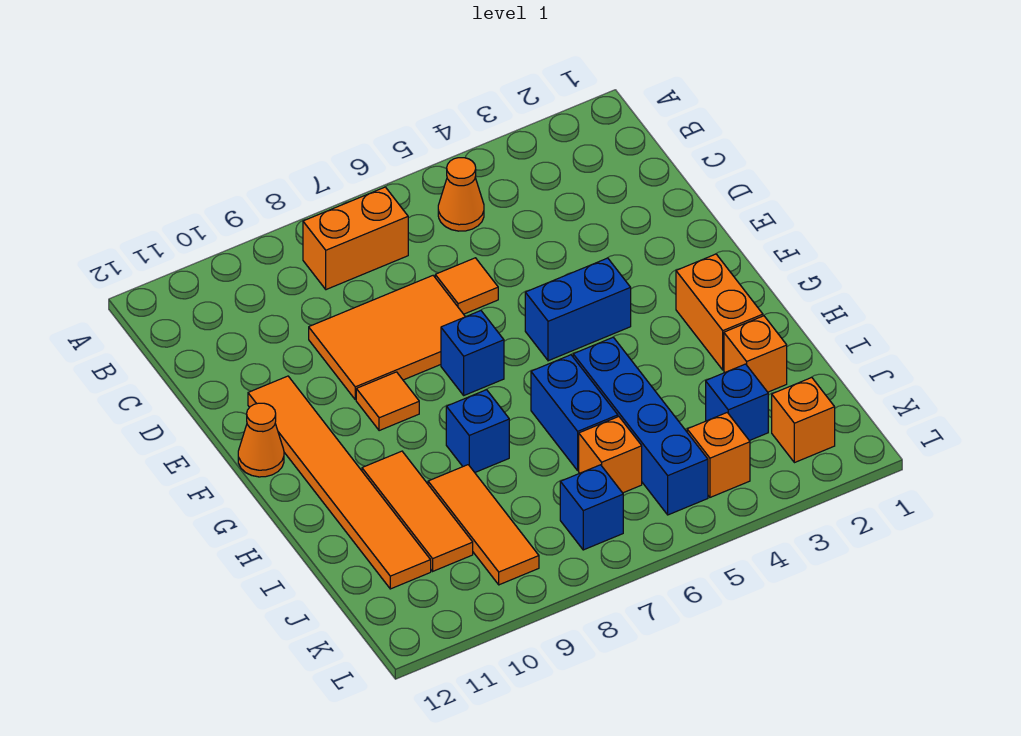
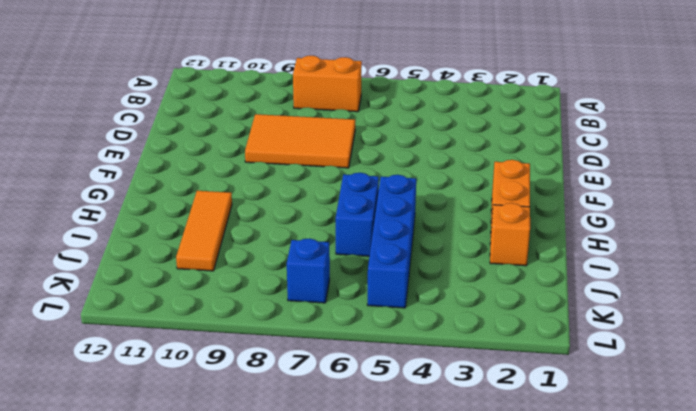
none -> orange 1x1 cone [438,158,484,231]
none -> orange 1x1 tile [435,258,498,314]
none -> orange 1x6 tile [248,376,431,589]

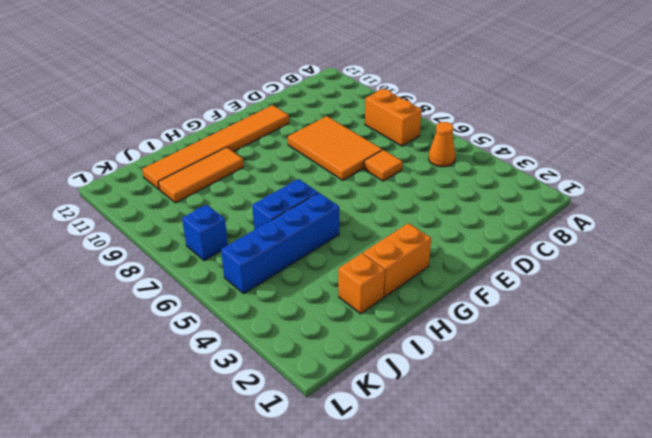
none -> blue 1x2 brick [525,258,631,361]
none -> blue 1x1 brick [441,311,504,395]
none -> orange 1x1 tile [356,372,419,431]

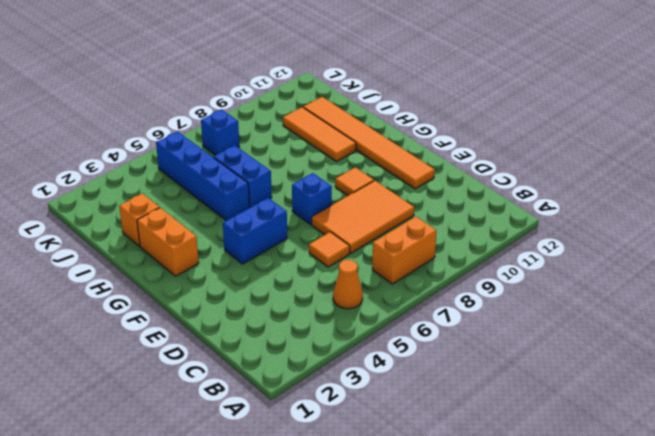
none -> orange 1x1 cone [238,403,284,477]
none -> blue 1x1 brick [446,390,509,472]
none -> orange 1x3 tile [428,465,539,585]

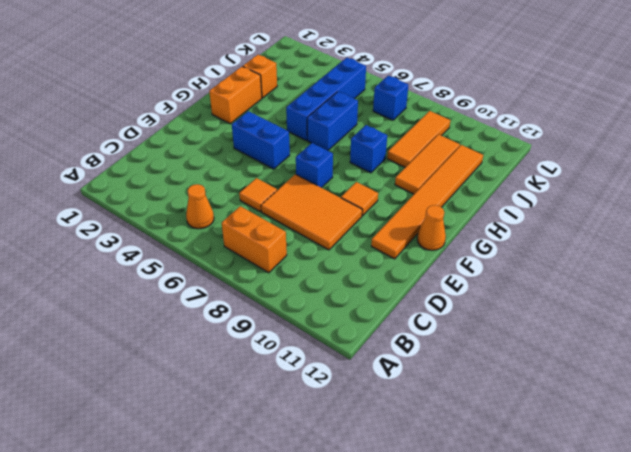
none -> blue 1x1 brick [706,364,768,441]
none -> orange 1x1 brick [579,417,642,493]
none -> orange 1x1 brick [772,377,835,463]

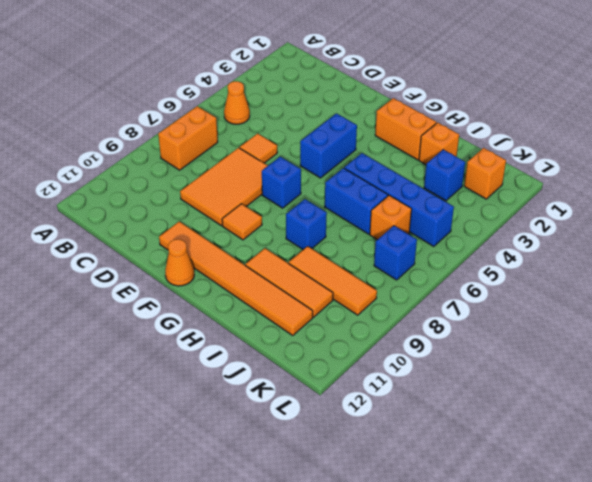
none -> orange 1x1 brick [687,413,750,497]

